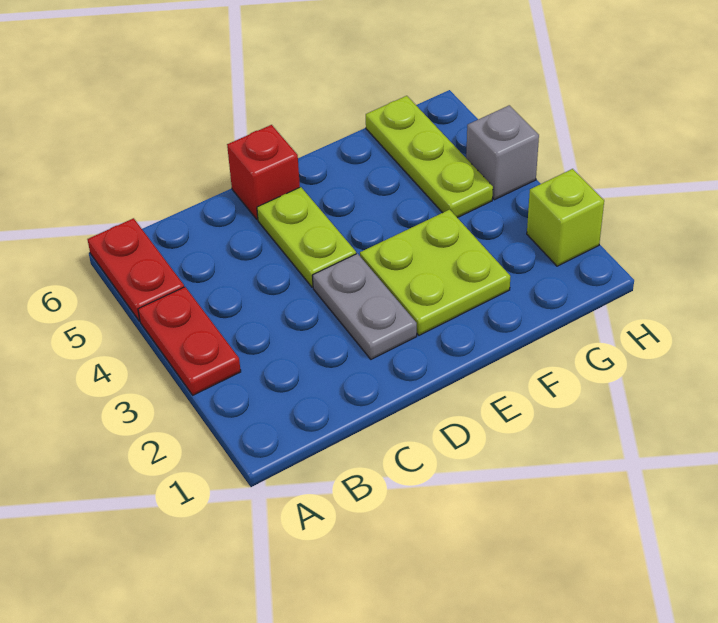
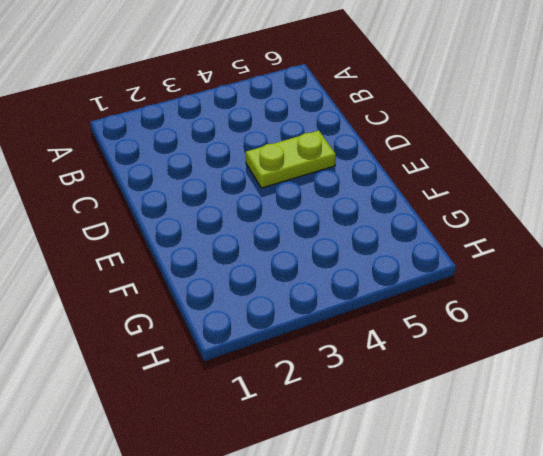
none -> red 1x2 plate [138,287,241,395]
none -> red 1x2 plate [88,218,184,321]

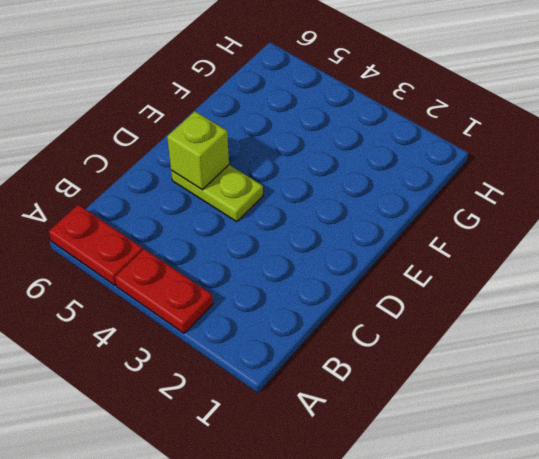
lime 1x1 brick [167,111,229,190] -> lime 1x1 brick moved to [527,169,604,266]
none -> grey 1x2 plate [312,254,417,359]
none -> red 1x1 brick [227,125,300,220]

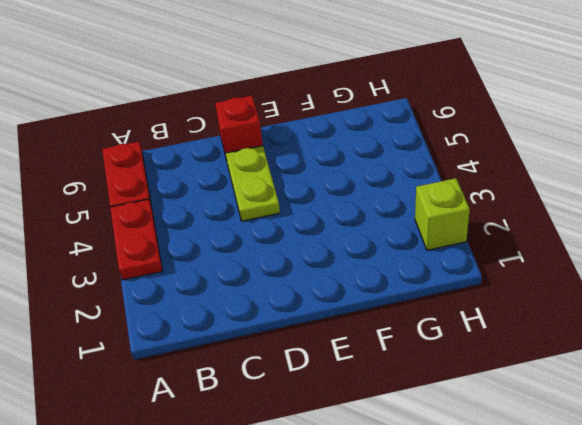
none -> grey 1x2 plate [312,254,417,359]
none -> lime 2x2 plate [360,210,510,335]

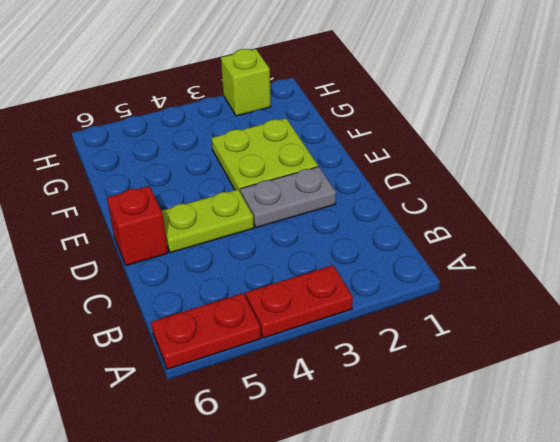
none -> lime 1x3 plate [366,96,493,218]
none -> grey 1x1 brick [466,105,539,200]

